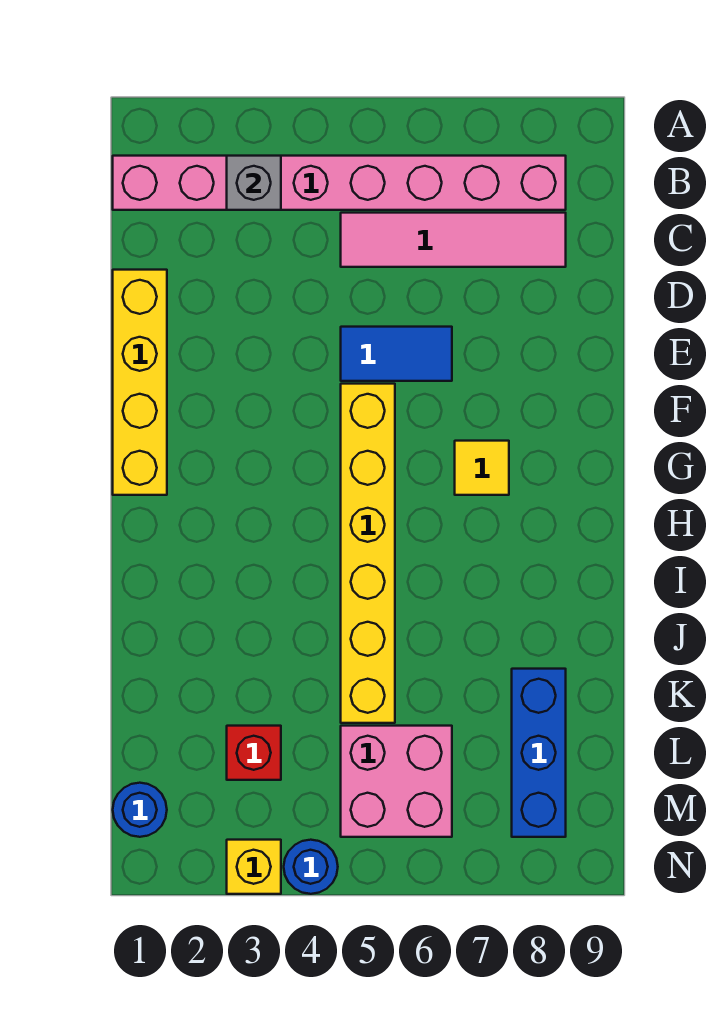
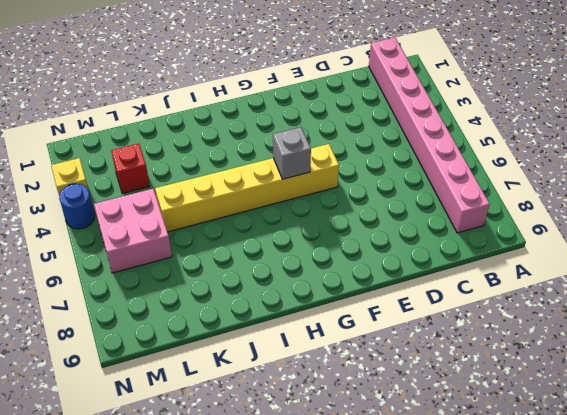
grey 1x1 brick [273,127,311,179] -> grey 1x1 brick moved to [227,156,281,210]
none -> pink 1x4 tile [341,213,566,267]
none -> yellow 1x4 brick [113,270,167,495]
none -> blue 1x2 tile [341,327,452,381]

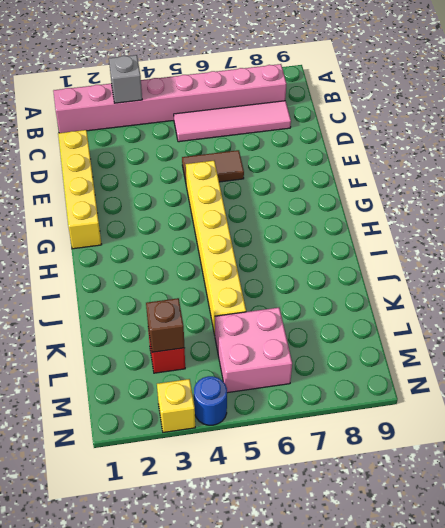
brown 1x2 tile [182,150,244,182] -> blue 1x2 tile [341,327,452,381]
brown 1x1 brick [146,298,184,352] -> none
none -> yellow 1x1 tile [455,441,509,495]
none -> blue 1x3 brick [512,669,566,837]
none -> blue 1x1 round brick [113,783,167,837]

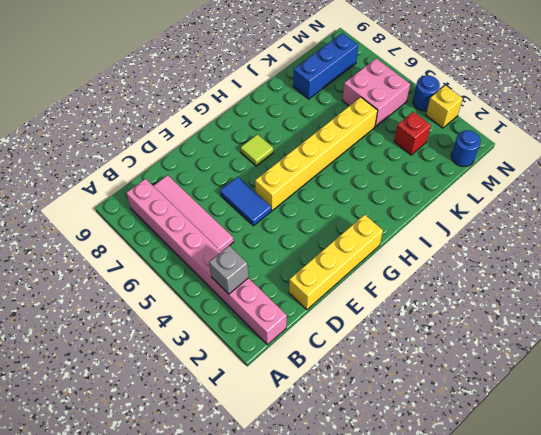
lime 1x1 tile [240,134,273,166] -> yellow 1x1 tile [455,441,509,495]

